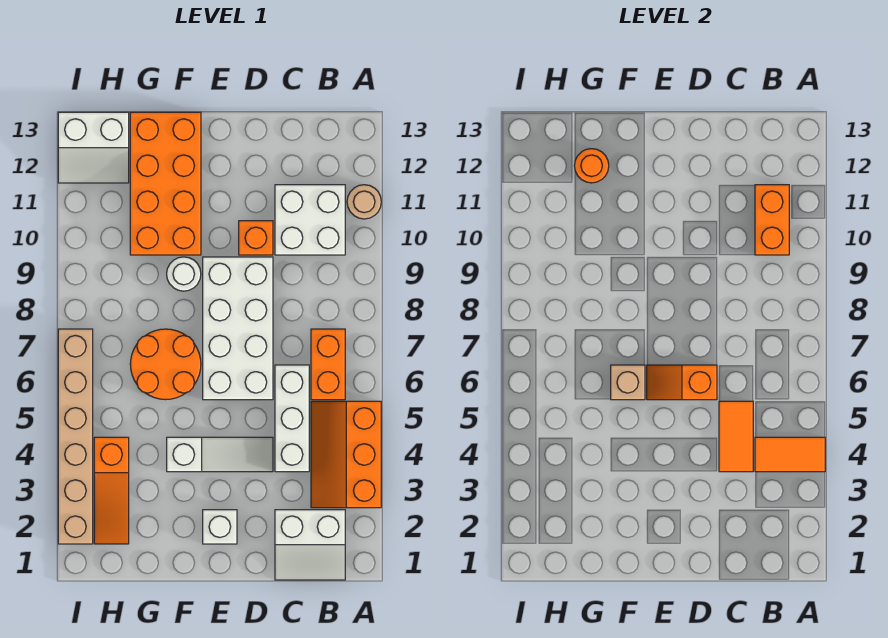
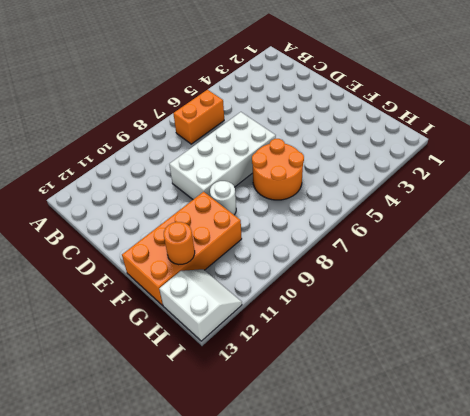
none -> orange 2x3 slope [311,401,381,508]
none -> tan 1x1 round brick [347,185,381,219]
none -> white 2x2 slope [275,510,345,580]

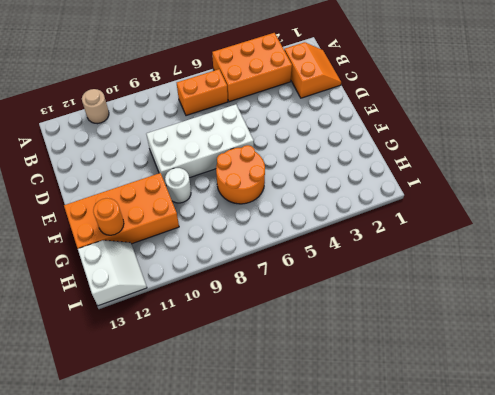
orange 2x3 brick [212,33,292,102] -> orange 2x3 slope [311,401,381,508]
orange 2x2 slope [284,42,341,98] -> white 2x2 slope [275,510,345,580]
none -> white 2x2 brick [275,185,345,255]
none -> white 1x3 brick [275,365,309,472]
none -> white 1x3 slope [167,437,273,472]

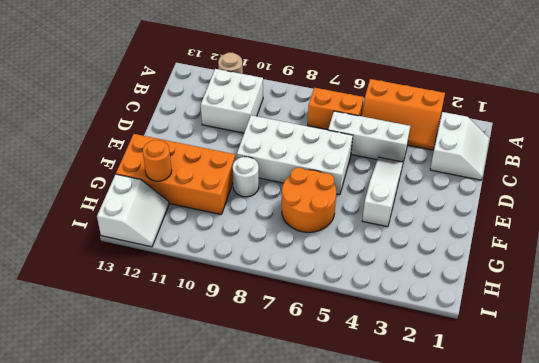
none -> orange 1x1 brick [239,221,273,255]
none -> white 1x1 brick [203,510,237,544]
none -> orange 1x3 slope [94,437,129,544]

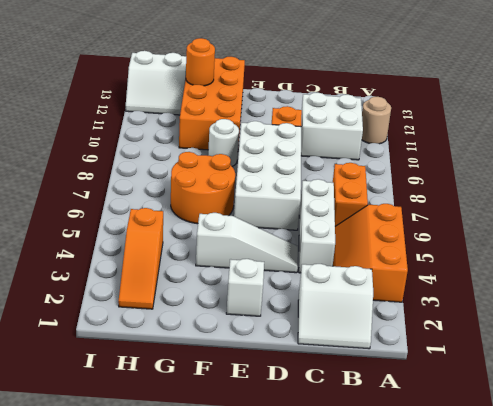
none -> tan 1x6 brick [58,329,93,544]
none -> orange 1x2 tile [755,437,825,472]
none -> orange 1x2 brick [755,185,789,255]

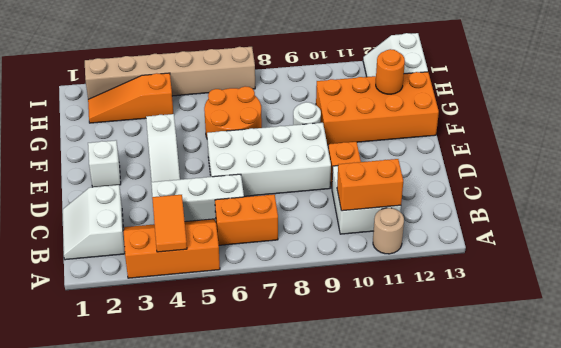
none -> orange 1x2 tile [719,401,753,472]
none -> orange 1x2 slope [647,365,717,400]
none -> tan 1x1 brick [611,365,645,400]

